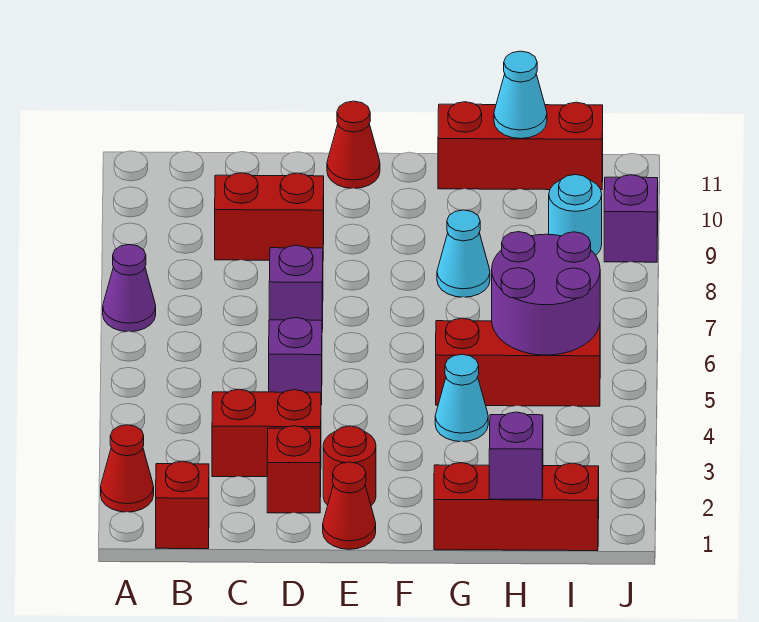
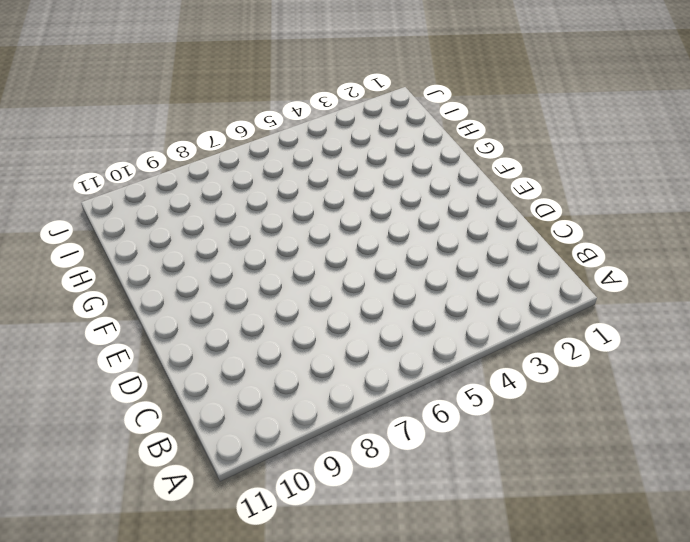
none -> red 1x1 cone [101,425,154,512]
none -> purple 1x1 cone [103,244,156,332]
none -> red 1x1 brick [156,461,209,549]

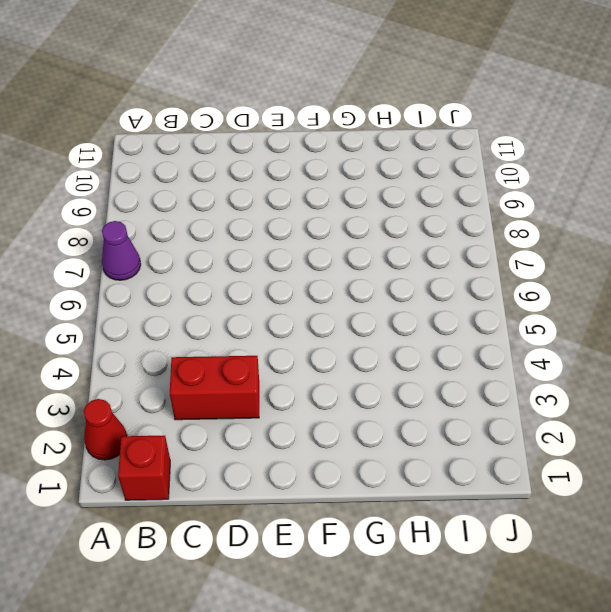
none -> red 1x2 brick [215,173,324,260]
none -> red 1x1 brick [267,426,321,513]
none -> purple 1x1 brick [269,318,322,405]

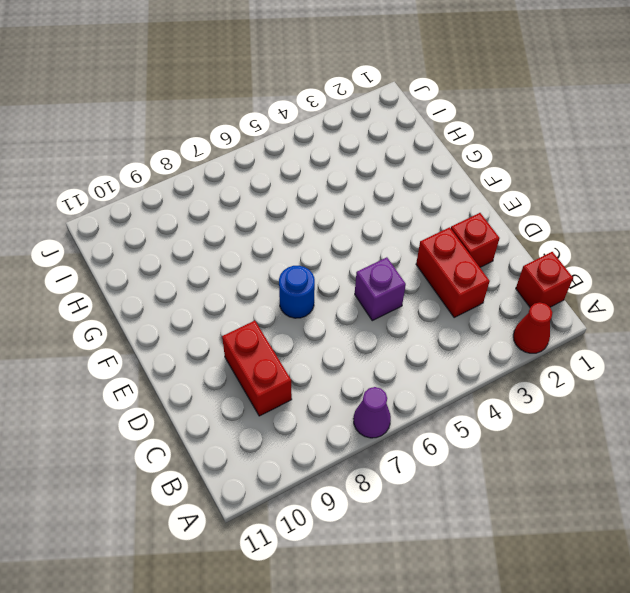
blue 1x1 round brick [279,266,315,318] -> none
none -> purple 1x1 brick [269,245,323,329]
none -> red 1x1 cone [323,462,376,549]
none -> red 1x1 round brick [323,426,376,506]

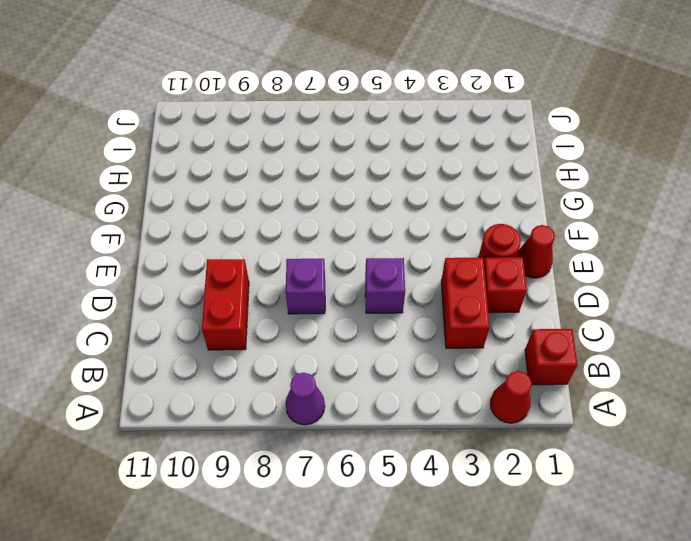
none -> red 1x1 cone [327,101,380,188]
none -> red 1x3 brick [434,463,599,551]
none -> cyan 1x1 cone [435,354,488,442]

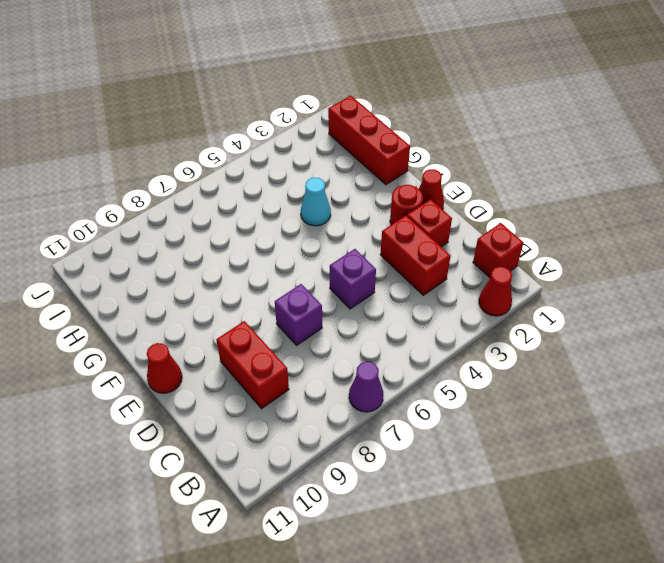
none -> red 1x3 brick [436,318,600,406]
none -> cyan 1x1 cone [437,210,490,297]
none -> red 1x3 brick [438,102,603,190]

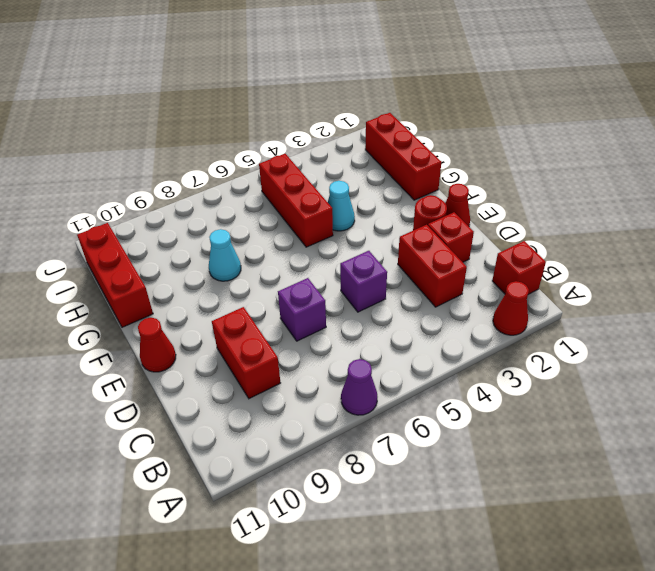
none -> cyan 1x1 round brick [549,175,602,255]
none -> purple 1x1 brick [604,175,658,262]
none -> purple 1x1 brick [489,412,543,500]

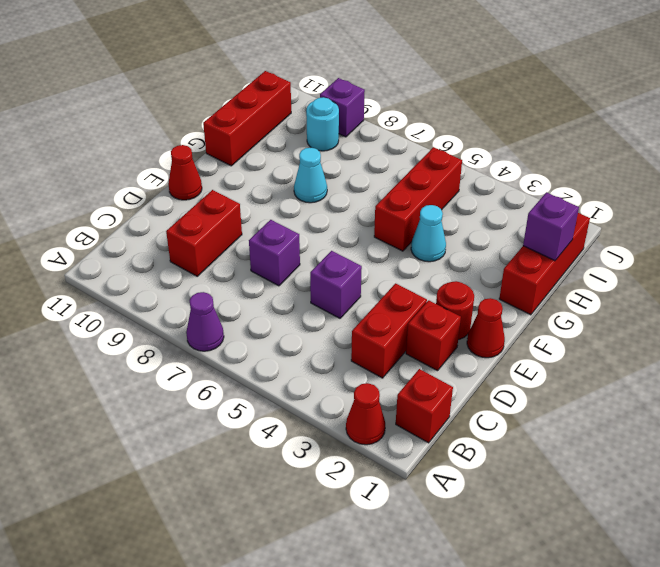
none -> purple 2x2 round brick [492,232,600,355]
none -> cyan 1x1 cone [494,51,547,139]

